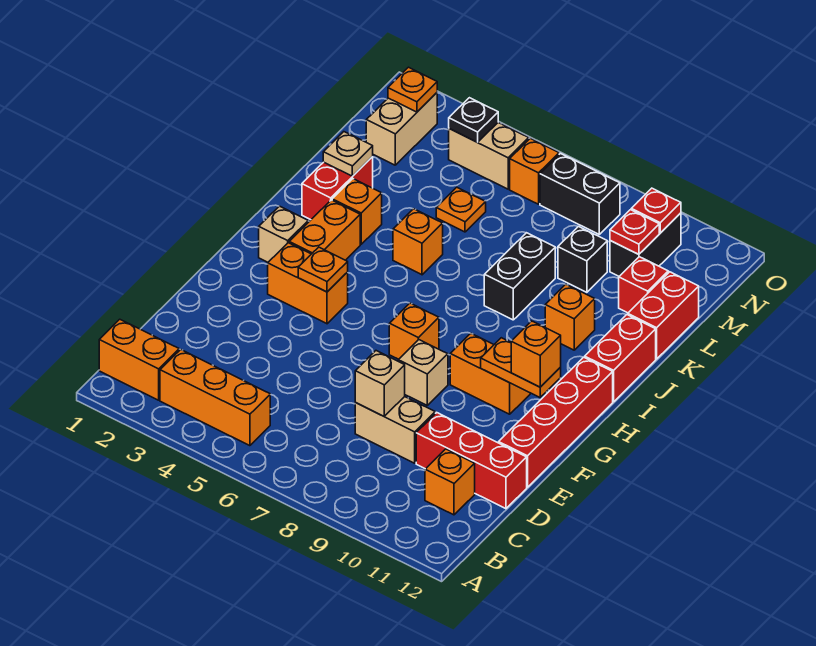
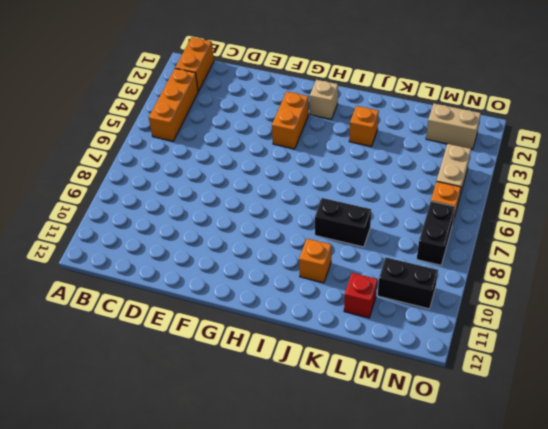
none -> orange 1x1 brick [425,449,475,515]
none -> tan 1x2 brick [355,397,435,463]
none -> red 1x3 brick [416,413,527,509]
none -> red 1x4 brick [499,357,613,487]

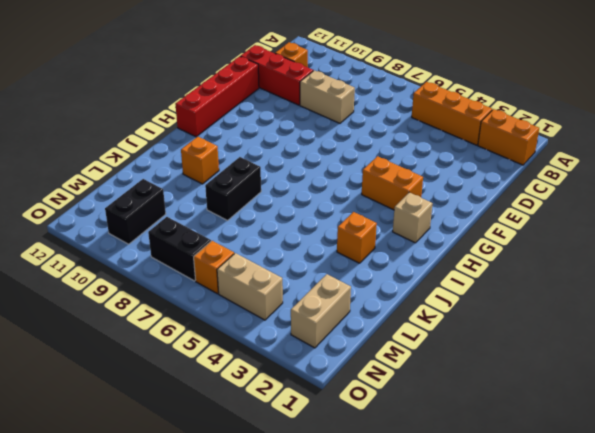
none -> tan 1x1 brick [398,340,448,405]
none -> orange 1x1 brick [389,303,439,359]
none -> orange 1x2 brick [450,334,530,414]
none -> orange 1x2 brick [289,200,360,260]

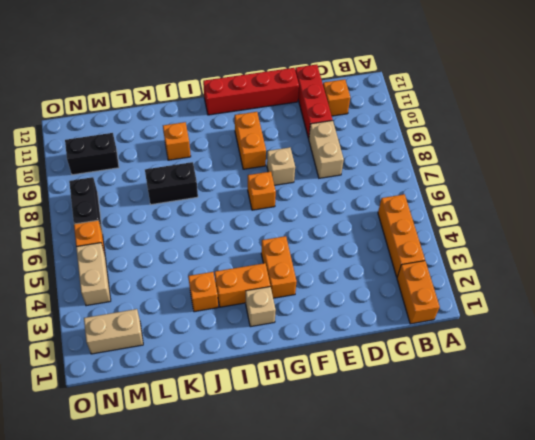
none -> red 1x2 brick [585,315,656,402]
none -> red 1x2 brick [302,157,373,220]
none -> orange 1x1 brick [393,209,443,275]
none -> red 1x2 brick [628,272,699,359]

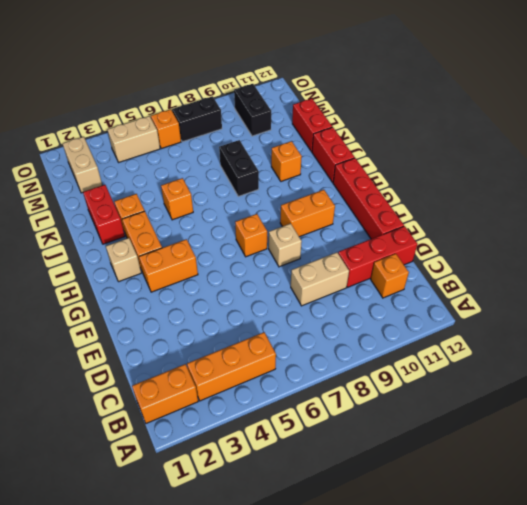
none -> orange 1x1 plate [436,187,486,232]
none -> black 1x1 brick [558,227,607,292]
none -> red 1x1 brick [619,257,668,313]
none -> tan 1x1 brick [355,351,405,416]

